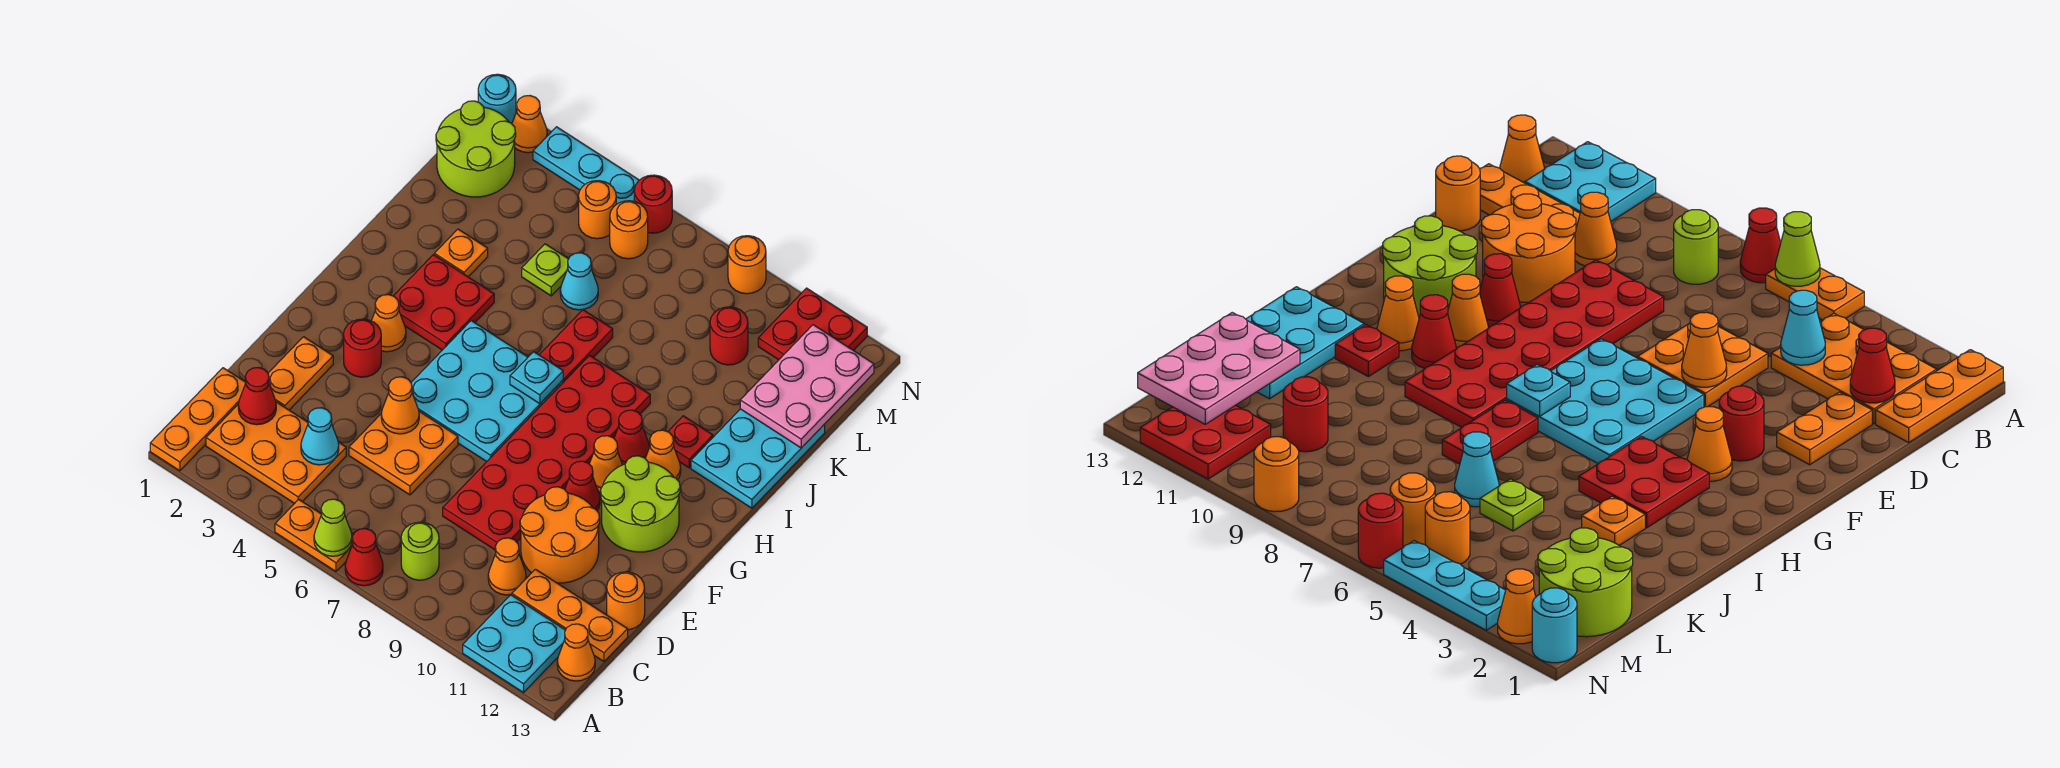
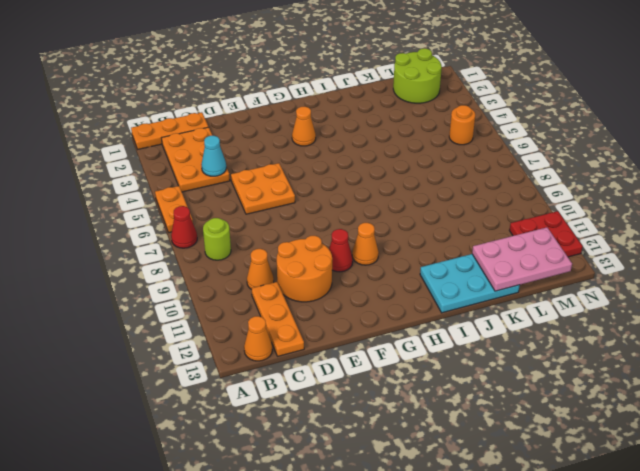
none -> cyan 2x2 plate [463,595,565,693]
none -> orange 1x2 plate [268,337,333,410]
none -> red 2x6 plate [443,356,650,550]
none -> orange 1x1 round brick [607,572,645,630]

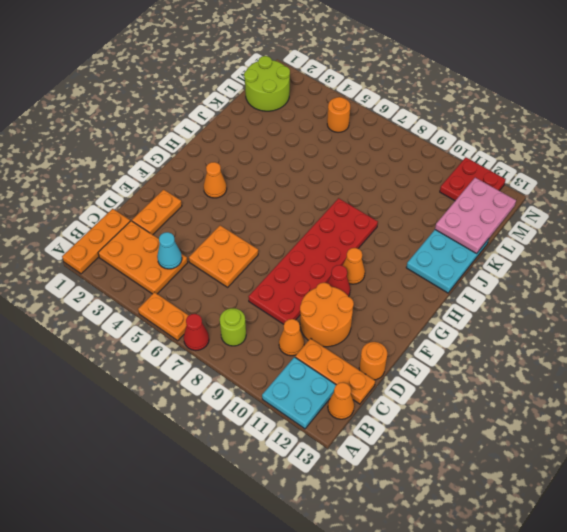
none -> red 1x1 round brick [344,319,381,377]
none -> cyan 3x3 plate [411,321,563,462]
none -> lime 2x2 round brick [601,456,680,552]
none -> red 2x2 plate [394,255,494,350]

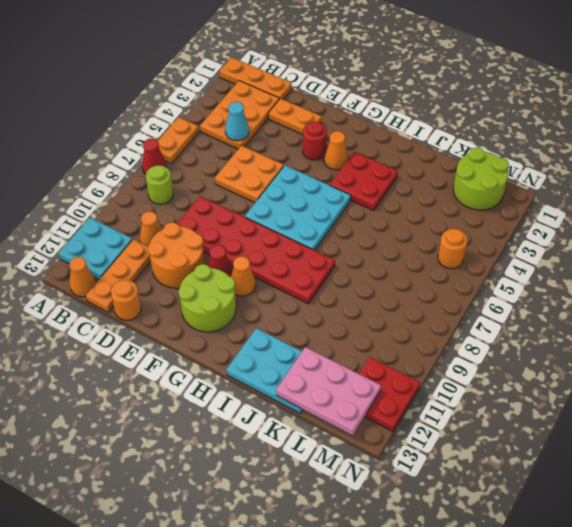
none -> red 1x1 cone [614,410,649,465]
none -> orange 1x1 cone [645,430,681,480]
none -> red 1x2 plate [540,310,613,382]
none -> red 1x1 plate [668,416,713,468]

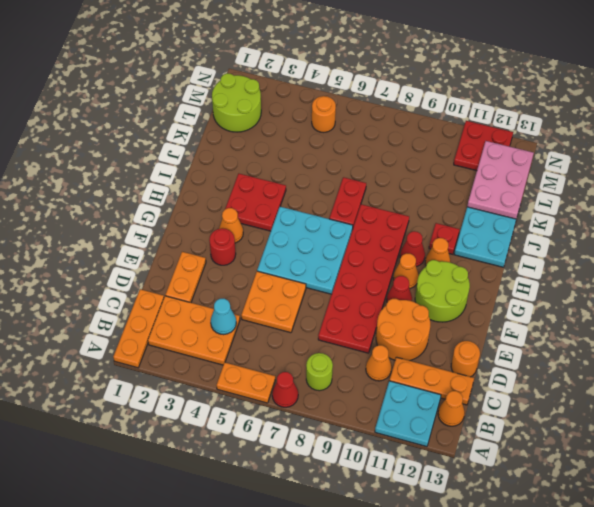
none -> orange 1x1 plate [434,229,488,277]
none -> lime 1x1 plate [522,244,568,296]
none -> cyan 1x1 cone [560,253,598,310]
none -> red 1x1 round brick [710,307,748,365]

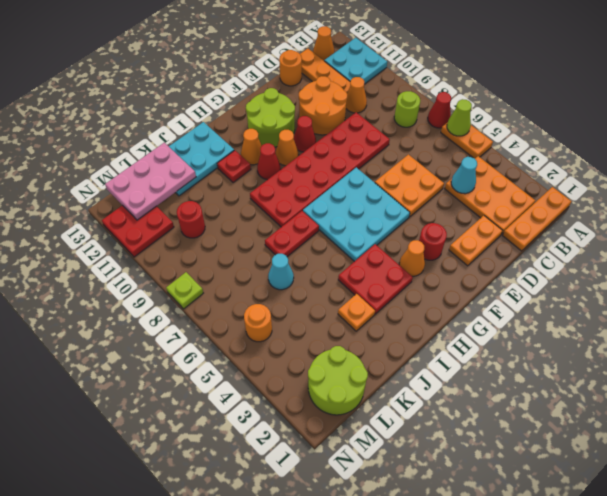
lime 1x1 plate [166,272,203,309] -> lime 1x1 plate moved to [522,244,568,296]
none -> orange 1x1 round brick [610,201,648,259]
none -> cyan 1x1 round brick [478,74,516,123]
none -> orange 1x1 cone [512,96,547,153]
none -> cyan 1x3 plate [533,127,639,204]

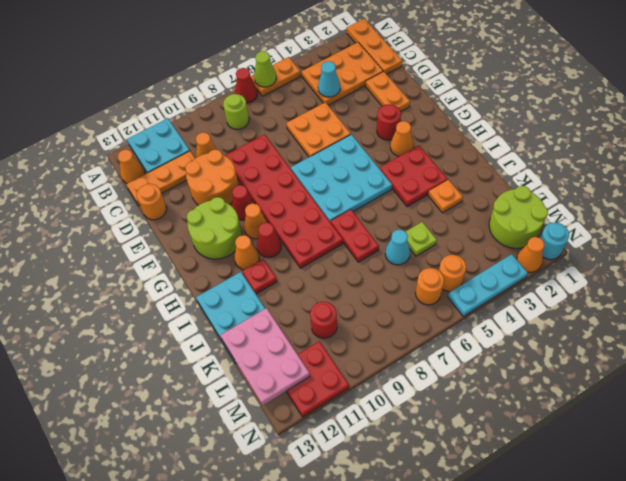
none -> red 1x1 round brick [634,175,672,233]
none -> orange 1x1 round brick [728,236,766,294]
none -> red 1x1 cone [238,368,276,425]
none -> orange 1x1 cone [381,377,419,434]

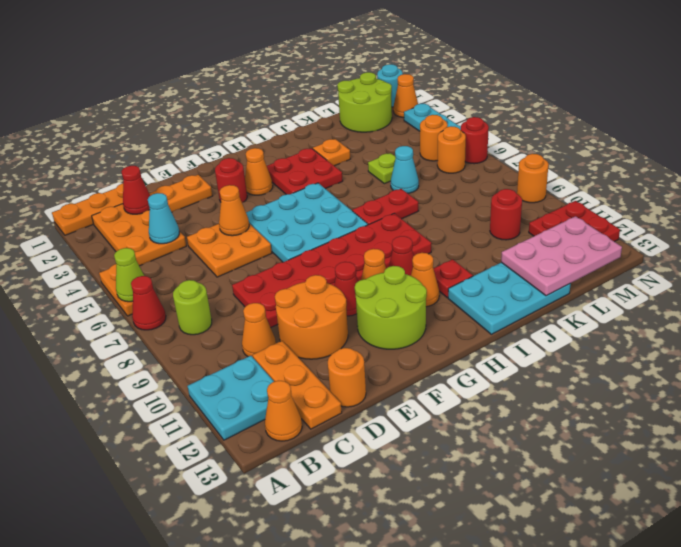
none -> cyan 1x1 plate [510,352,563,404]

